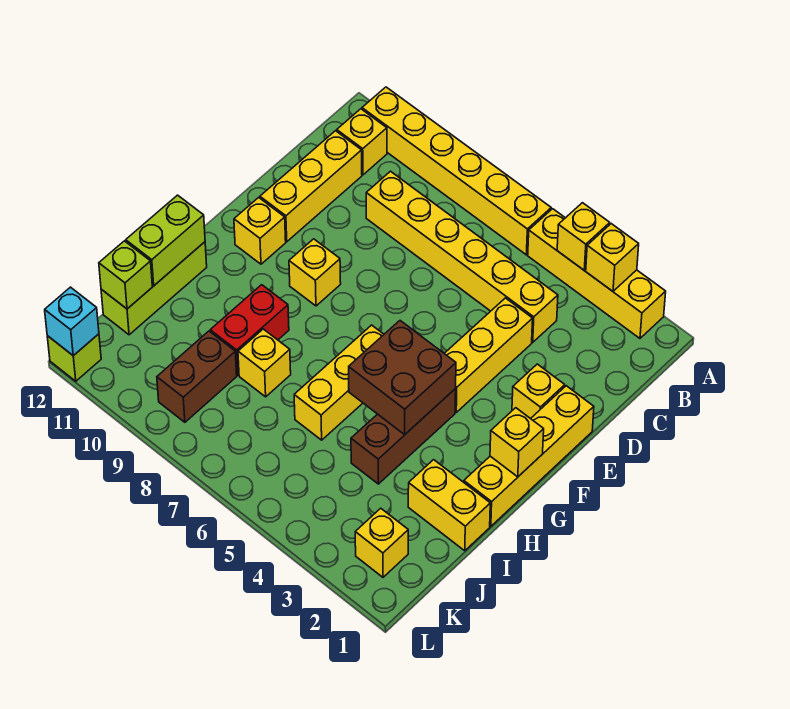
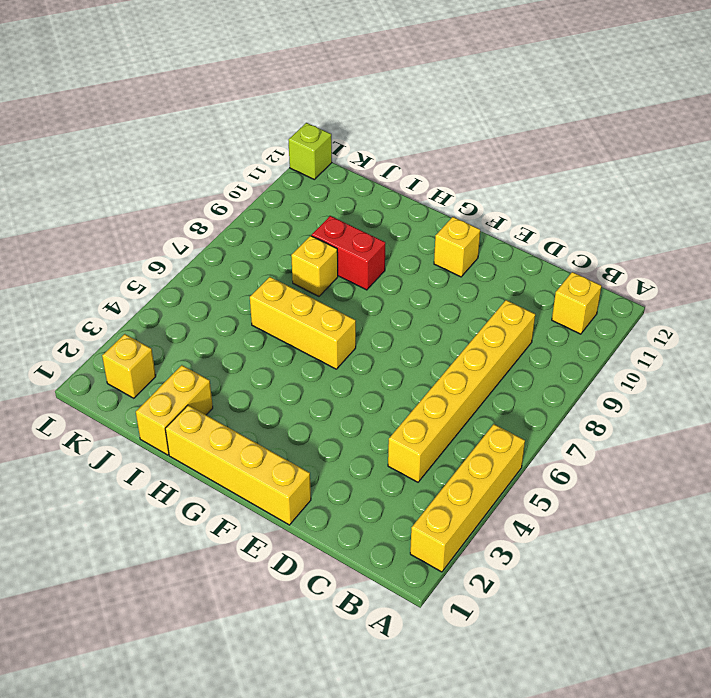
none -> yellow 1x6 brick [362,87,551,255]
none -> yellow 1x3 brick [260,131,362,242]
none -> yellow 1x3 brick [444,298,533,412]

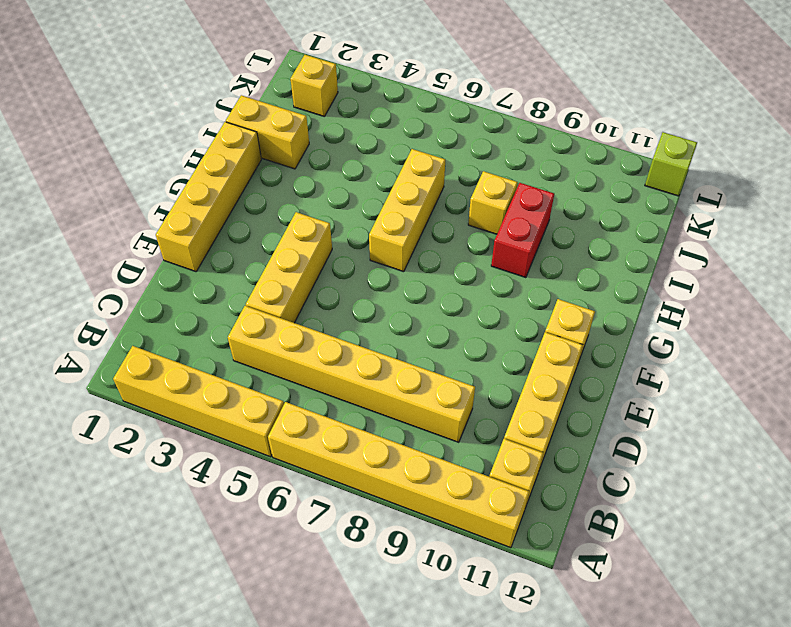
none -> yellow 1x1 brick [512,364,565,419]
none -> yellow 1x1 brick [289,239,341,306]
none -> brown 1x3 brick [351,389,456,484]

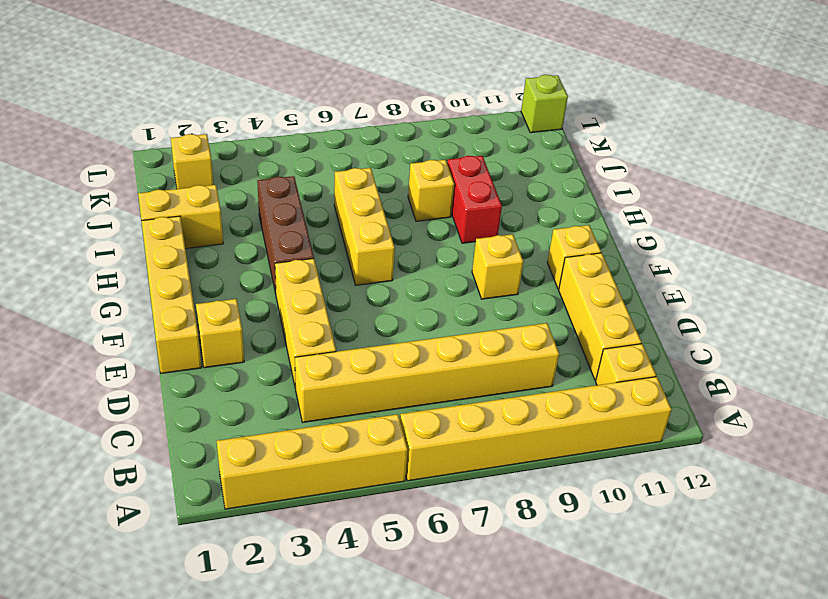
none -> lime 1x3 brick [101,242,207,335]
none -> brown 1x2 brick [157,331,237,422]
none -> yellow 1x1 brick [586,224,639,291]

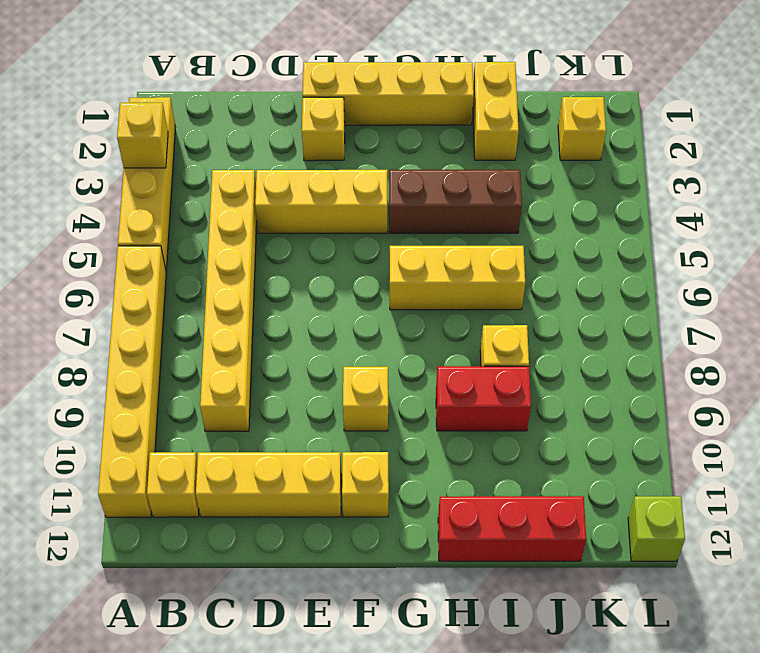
red 1x3 brick [438,496,586,561] -> lime 1x3 brick [101,242,207,335]
none -> brown 1x2 brick [157,331,237,422]
none -> yellow 1x1 brick [557,203,610,270]
none -> yellow 1x1 brick [490,408,544,477]

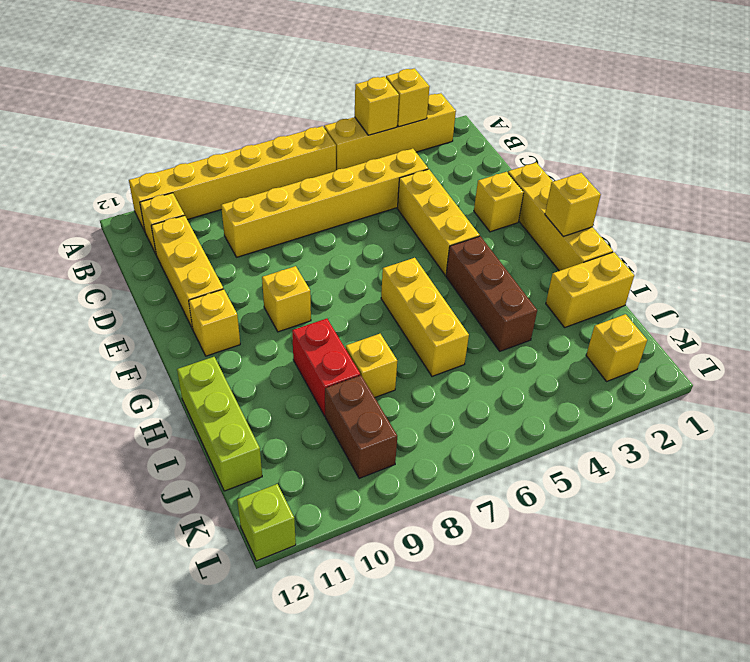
none -> brown 2x2 brick [349,321,456,434]
none -> lime 1x2 brick [126,195,205,286]
none -> lime 1x1 brick [99,241,152,309]

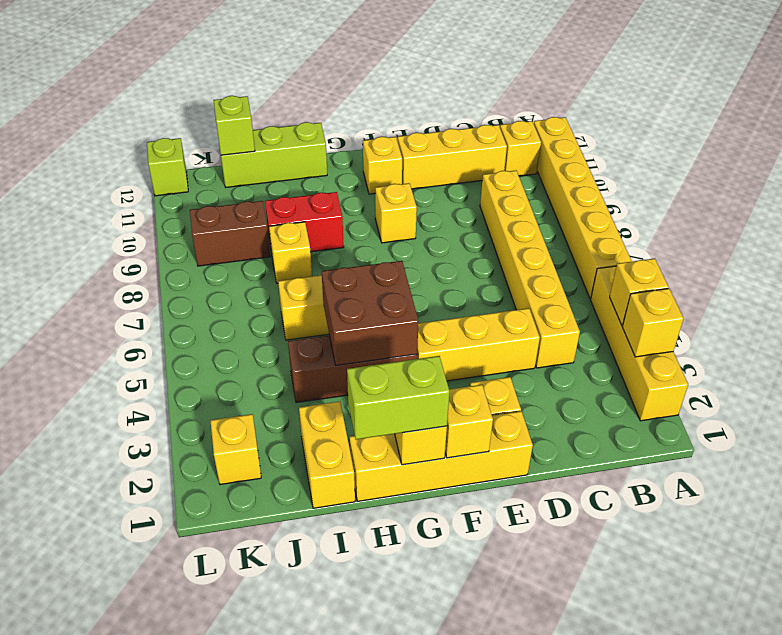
yellow 1x1 brick [445,385,493,458] -> none
lime 1x2 brick [347,356,450,439] -> lime 1x2 brick moved to [126,195,205,286]
none -> cyan 1x1 brick [45,287,99,356]

